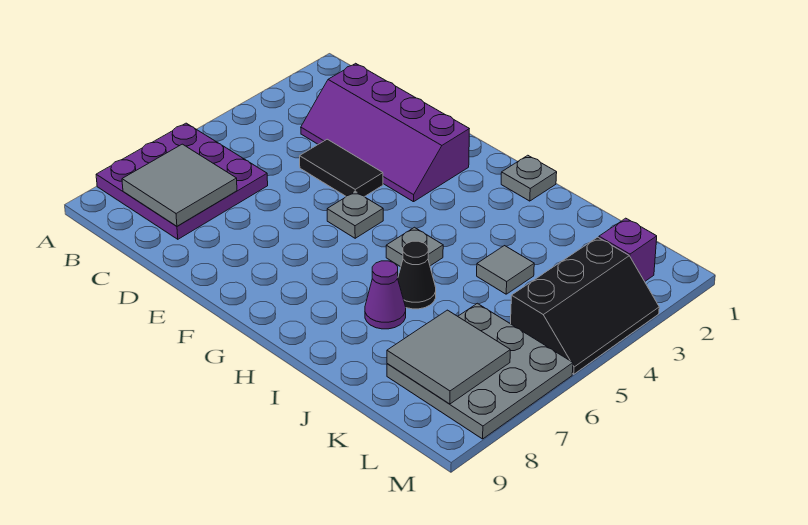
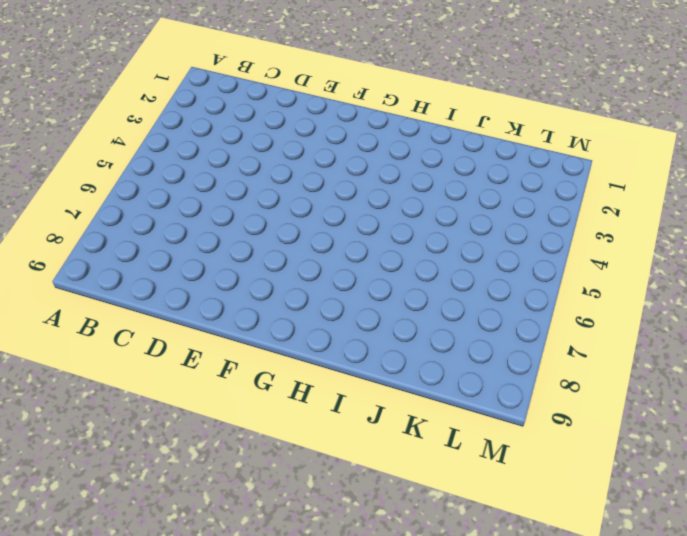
none -> purple 3x3 plate [96,123,268,239]
none -> purple 2x4 slope [301,63,469,202]
none -> black 1x2 tile [300,139,383,197]

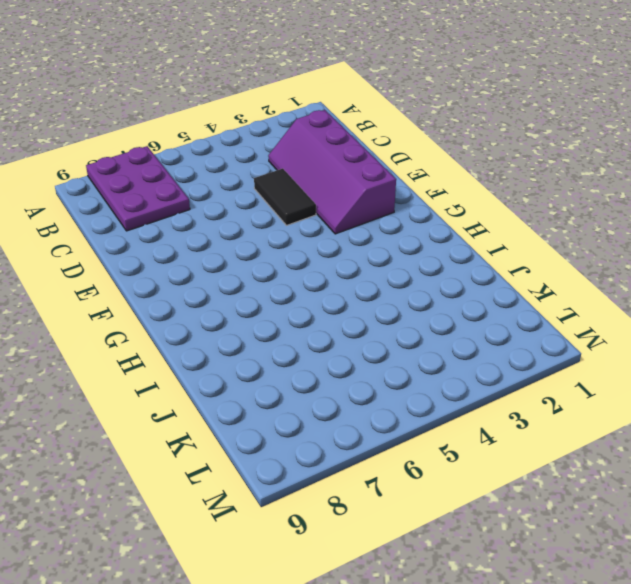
purple 2x3 plate [86,146,190,231] -> purple 3x3 plate [96,123,268,239]
none -> grey 1x1 plate [327,191,383,238]
none -> grey 1x1 plate [501,155,557,201]
none -> grey 1x1 plate [386,227,443,267]

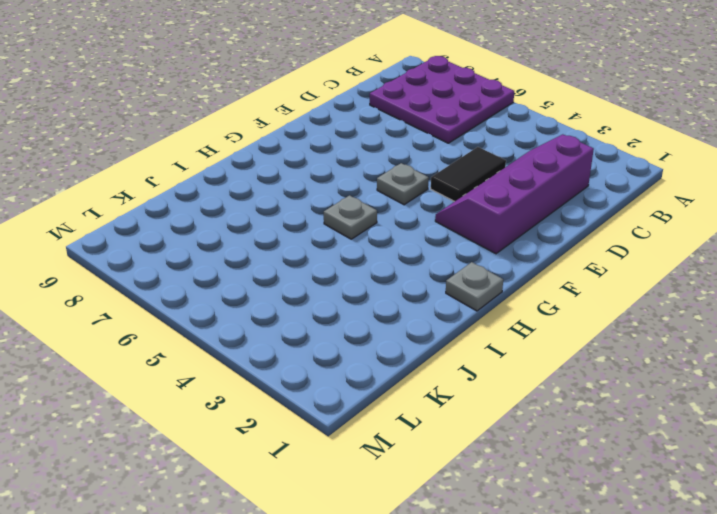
none -> black 1x1 cone [398,241,436,309]
none -> purple 1x1 cone [365,261,406,329]
none -> grey 1x1 tile [477,246,534,294]

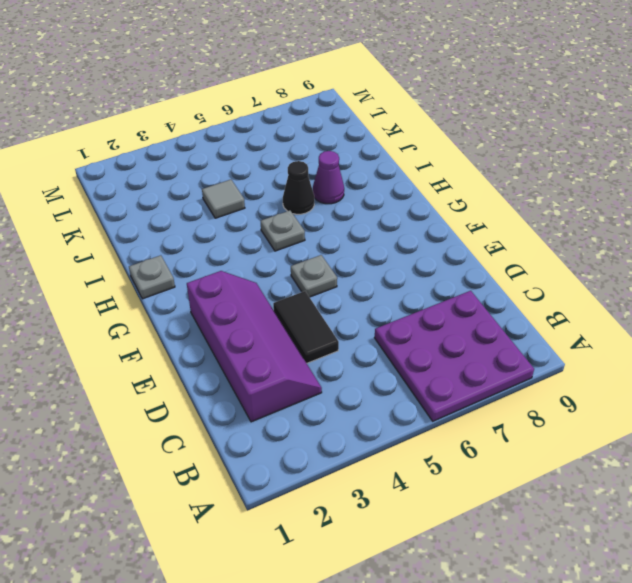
none -> grey 3x3 plate [387,303,573,439]
none -> purple 1x1 brick [599,218,657,281]
none -> black 2x3 slope [511,237,659,374]

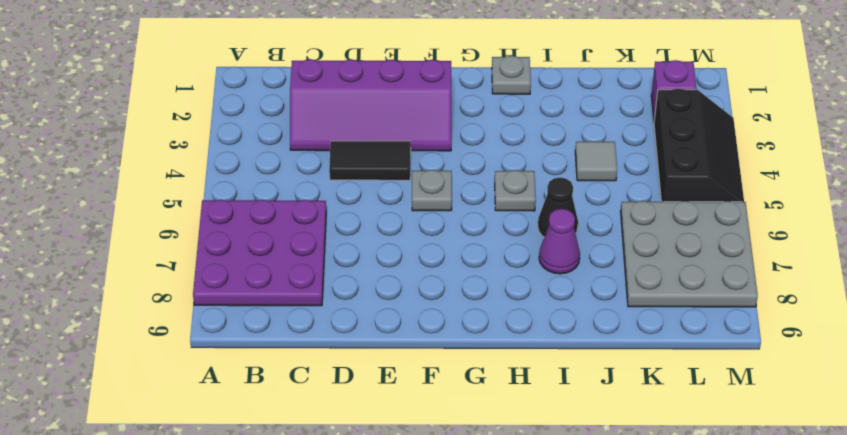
none -> grey 2x2 tile [122,144,237,226]
none -> grey 2x2 tile [387,310,510,404]

